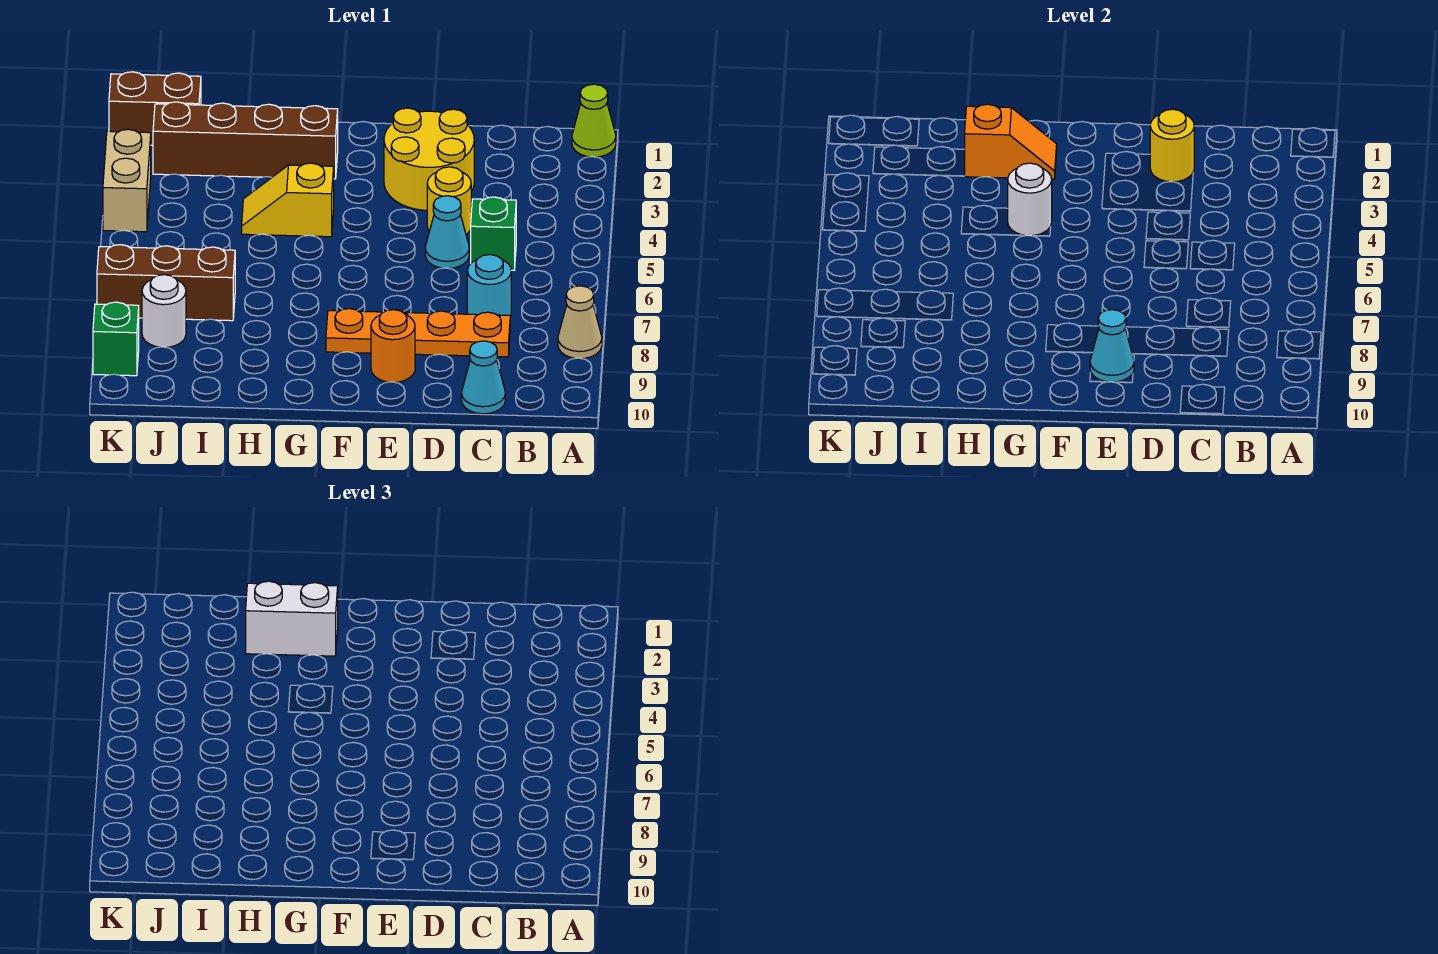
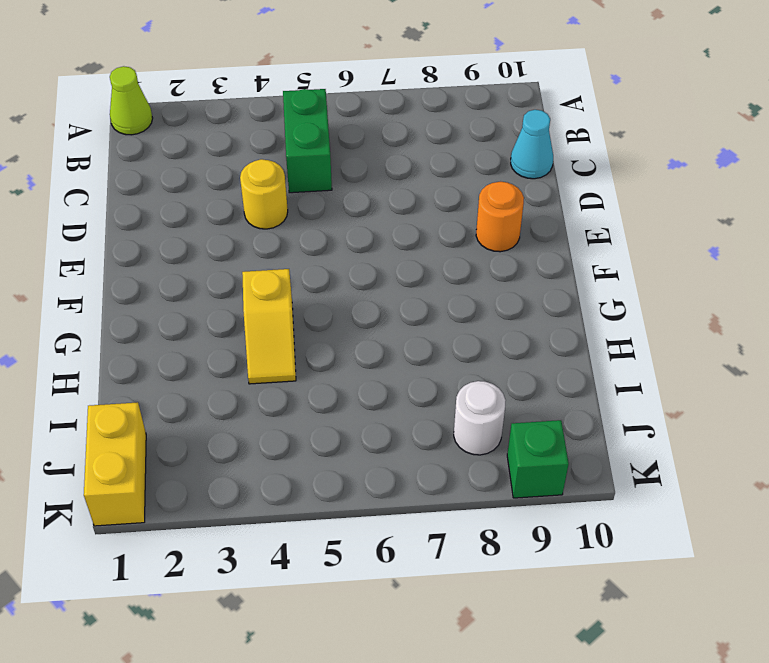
green 1x2 brick [283,89,332,193] -> green 1x1 brick [471,197,516,270]
yellow 1x2 brick [84,402,146,526] -> brown 1x2 brick [109,72,201,145]
none -> tan 1x1 cone [558,286,602,359]
none -> cyan 1x1 round brick [467,255,511,317]
none -> orange 1x4 plate [326,309,510,357]

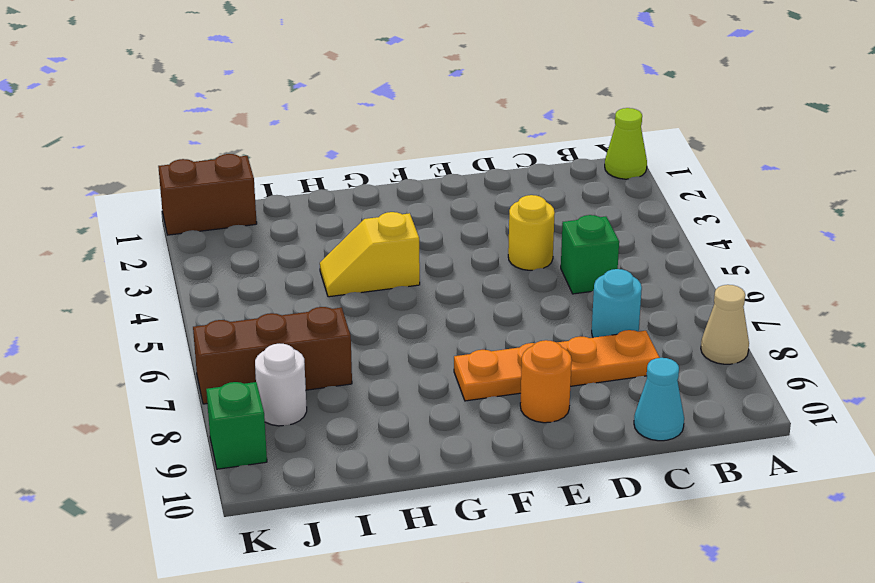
none -> yellow 2x2 round brick [384,108,474,210]
none -> cyan 1x1 cone [425,196,469,268]
none -> brown 1x4 brick [153,102,338,179]

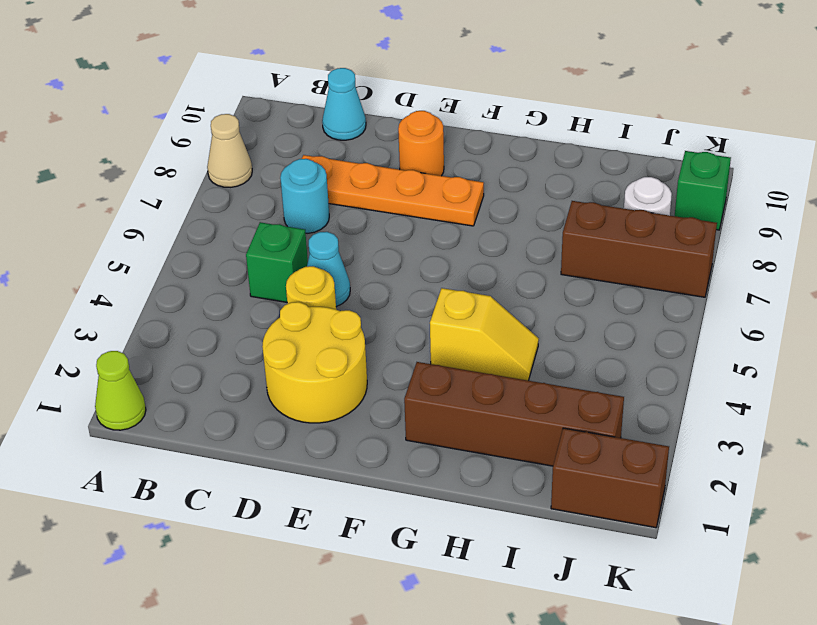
none -> tan 1x2 brick [103,129,151,232]
none -> yellow 1x1 round brick [1150,109,1194,182]
none -> cyan 1x1 cone [1090,310,1134,382]

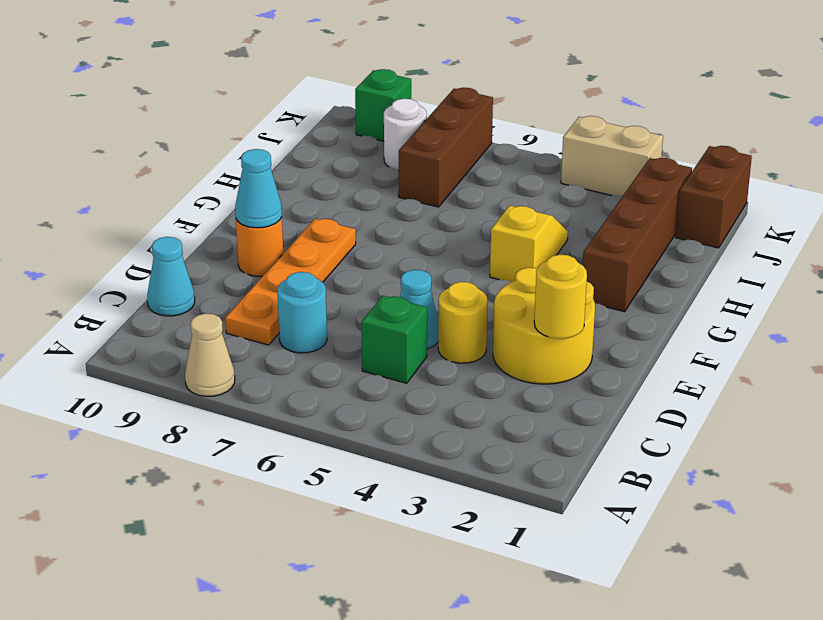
none -> lime 1x1 cone [572,84,616,157]
none -> orange 1x2 slope [965,104,1057,179]
none -> white 1x1 round brick [1008,163,1052,236]

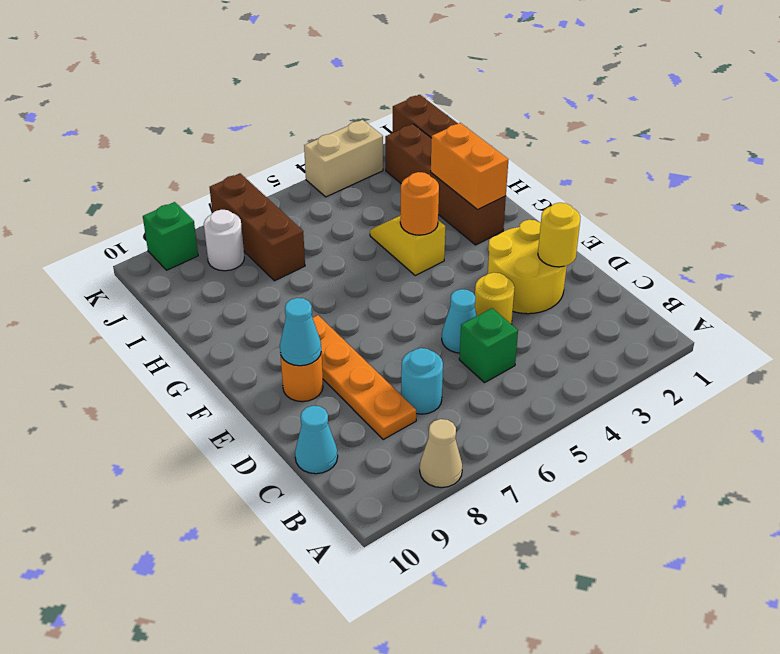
orange 1x2 brick [431,123,508,210] -> orange 1x2 slope [965,104,1057,179]
orange 1x1 round brick [400,172,439,235] -> white 1x1 round brick [1008,163,1052,236]
none -> lime 1x1 cone [572,84,616,157]
none -> white 1x2 brick [246,581,338,656]

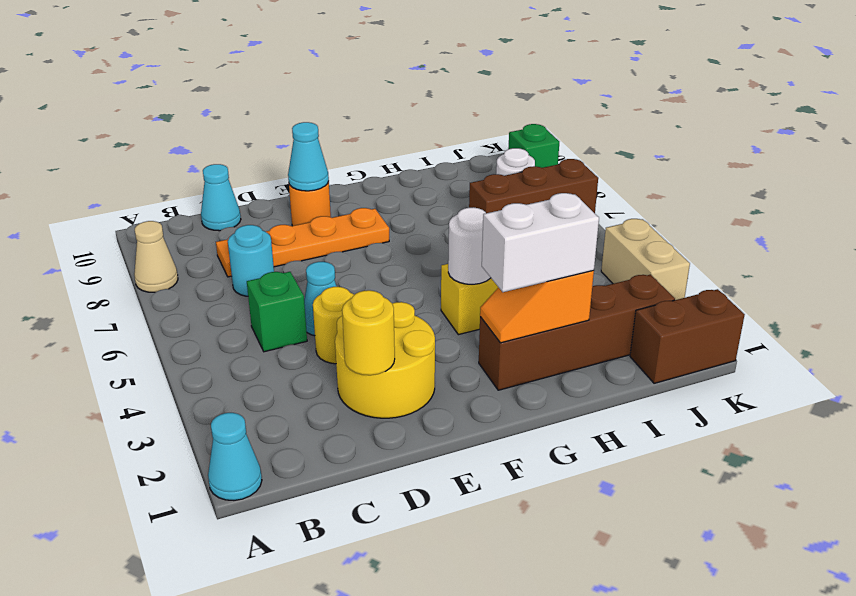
cyan 1x1 cone [208,413,262,500] -> lime 1x1 cone [572,84,616,157]

